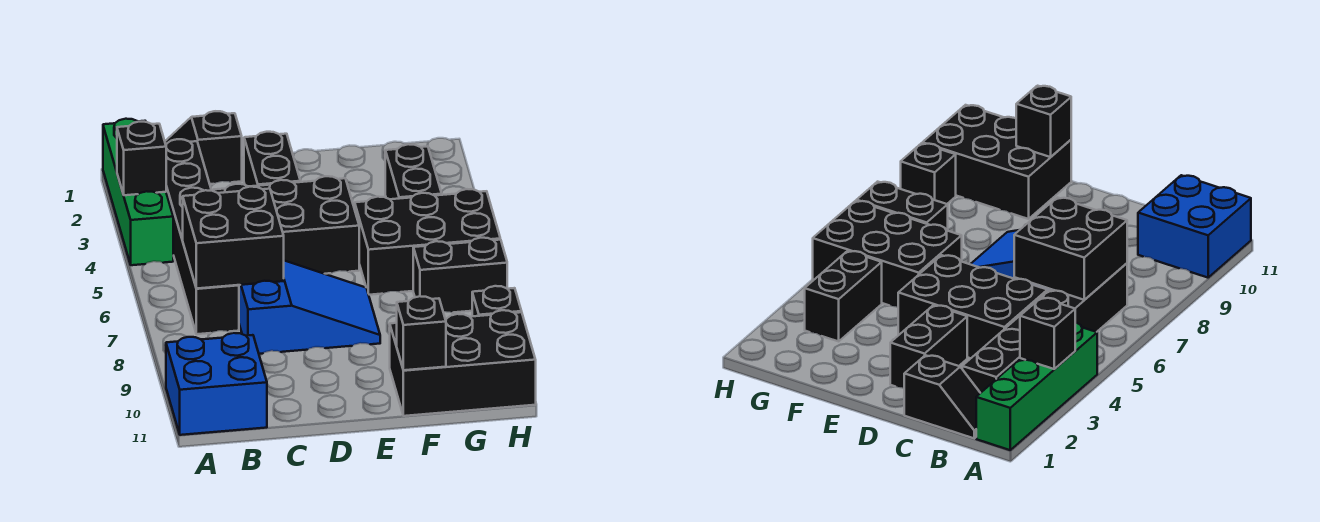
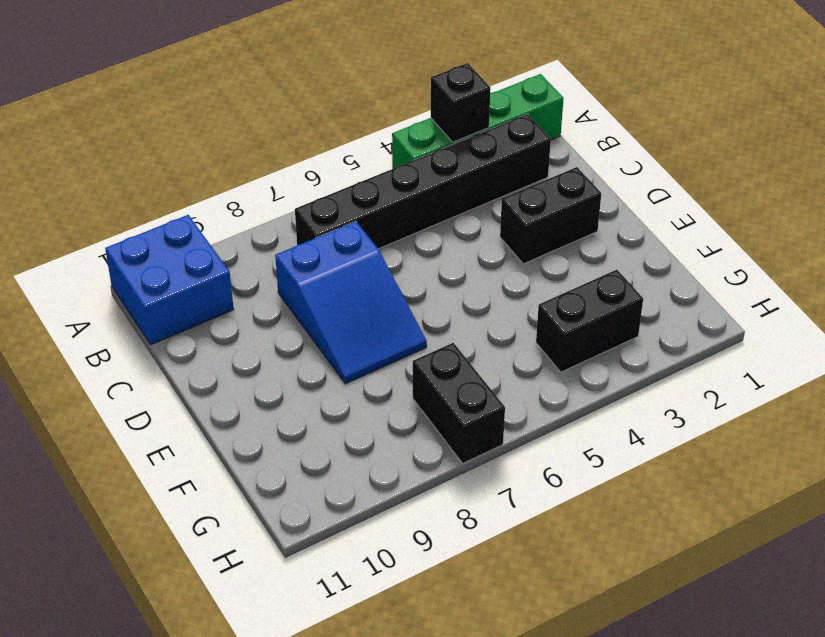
none -> black 1x2 slope [165,111,242,184]
none -> black 2x3 brick [213,176,359,274]
none -> black 2x3 brick [355,189,500,295]

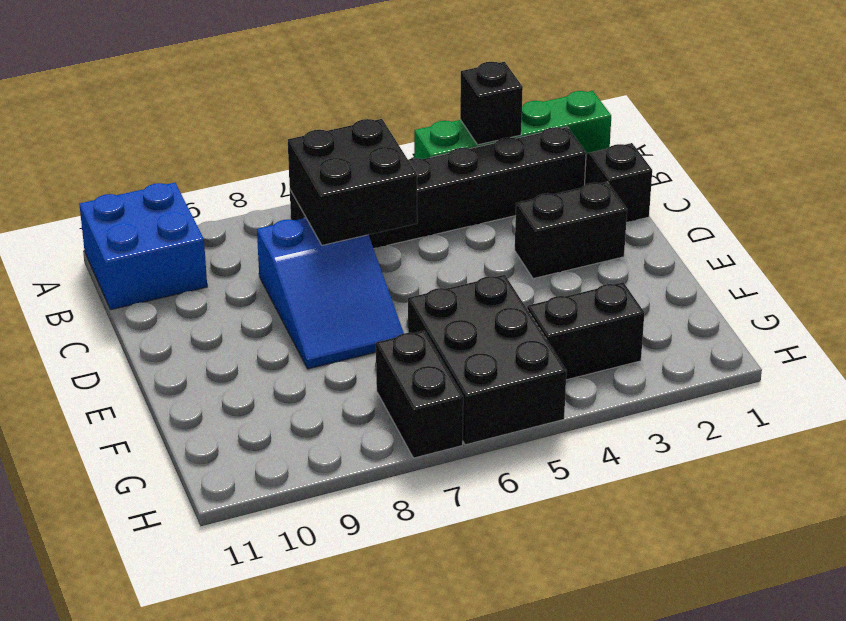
none -> black 2x3 brick [213,176,359,274]
none -> black 2x3 brick [390,310,536,416]
none -> black 1x1 brick [472,286,522,316]

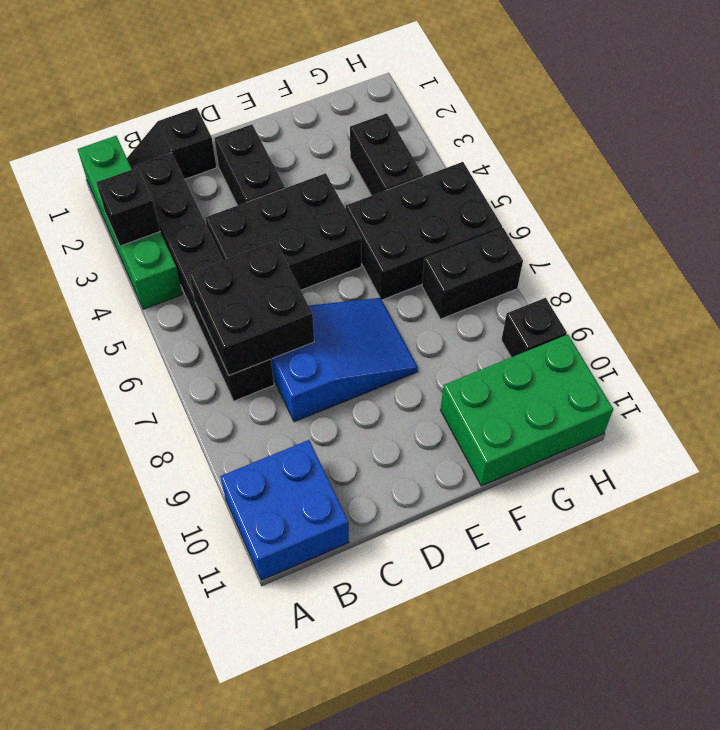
green 2x3 brick [441,334,613,486] -> black 2x3 brick [390,310,536,416]
none -> black 1x1 brick [397,296,446,370]

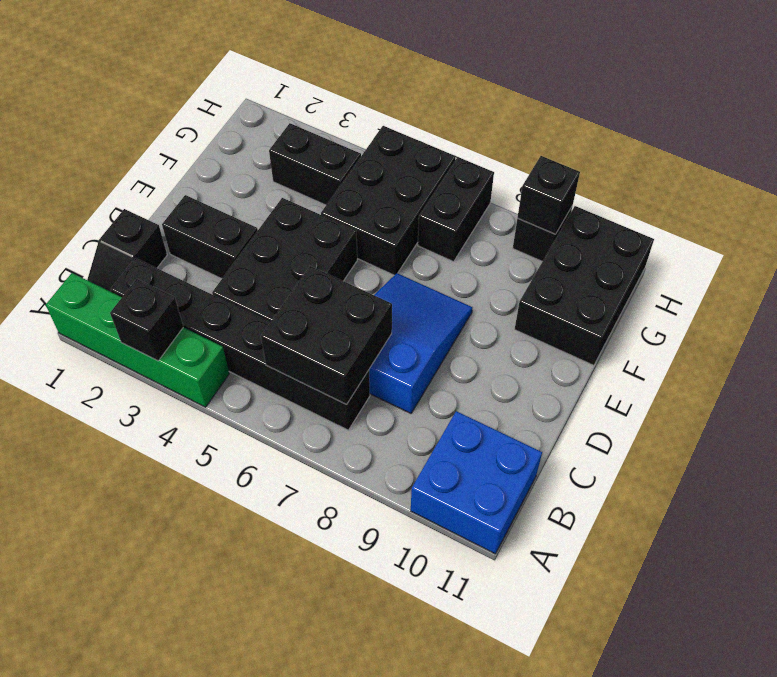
black 1x1 brick [517,156,580,234] -> black 1x1 brick moved to [397,296,446,370]

